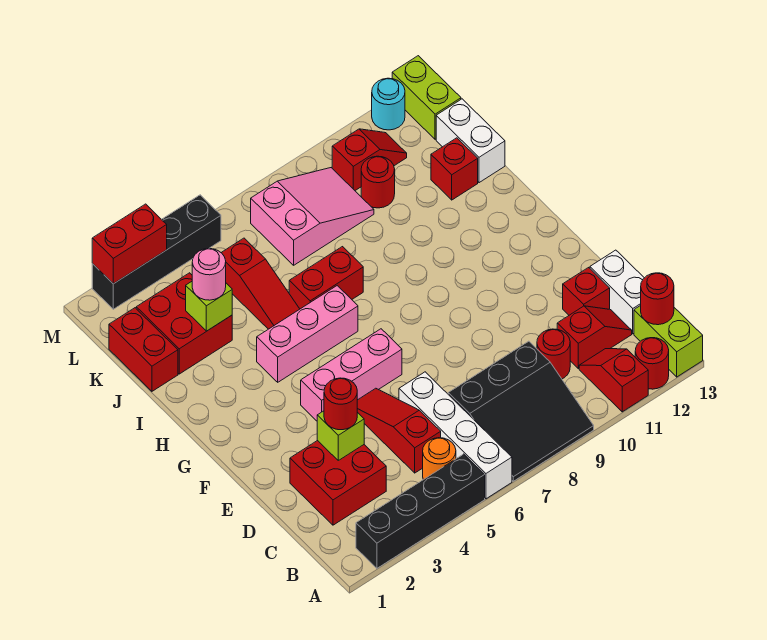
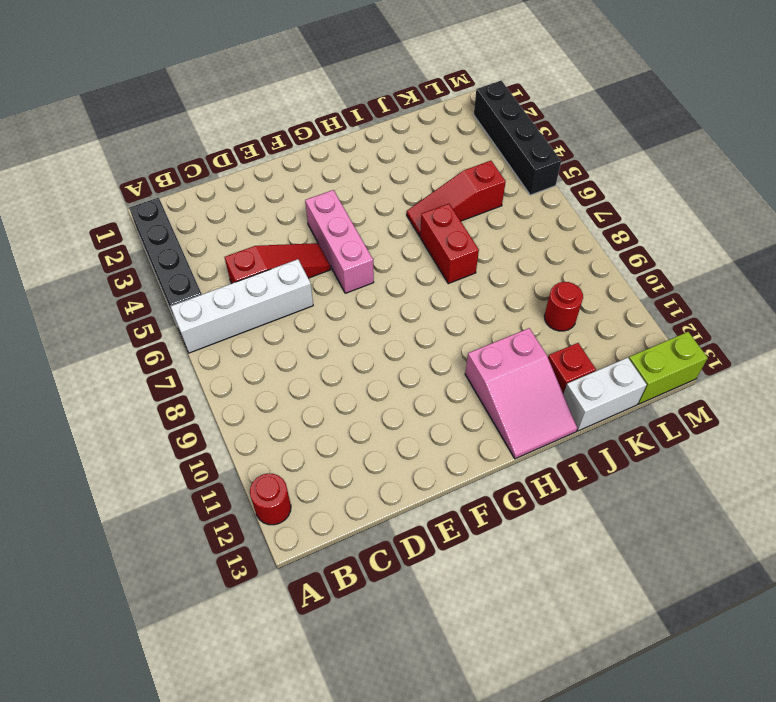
pink 2x3 slope [465,328,577,459] -> pink 2x3 slope moved to [251,168,374,265]
none -> black 3x3 slope [448,341,594,481]
none -> red 1x2 slope [579,349,648,412]
none -> lime 1x2 brick [634,305,703,377]
none -> orange 1x1 round brick [423,438,456,480]

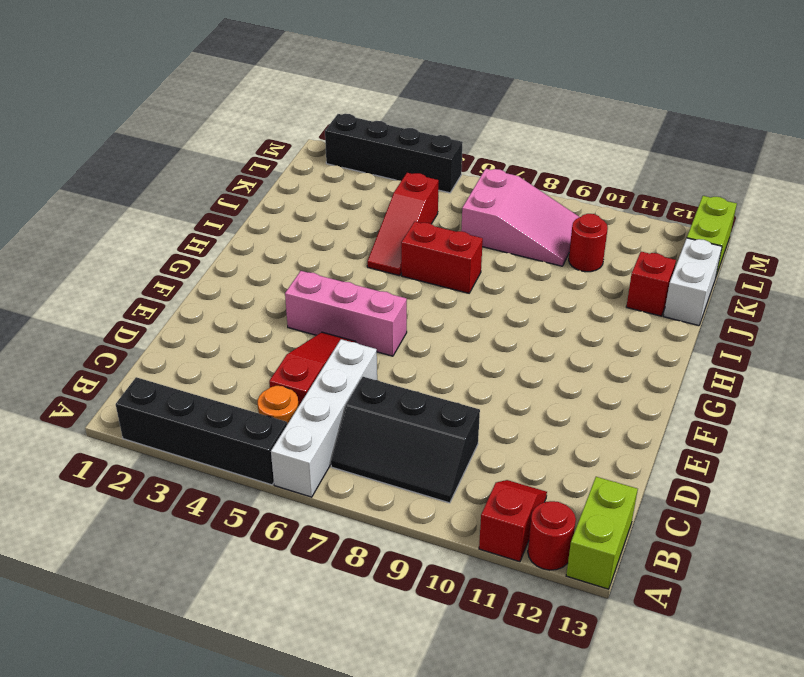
black 2x3 slope [331,377,480,503] -> black 3x3 slope [448,341,594,481]
none -> red 2x2 brick [290,440,386,525]
none -> red 1x1 round brick [537,329,570,379]
none -> red 1x2 slope [557,306,632,369]
none -> white 1x2 brick [590,250,644,334]

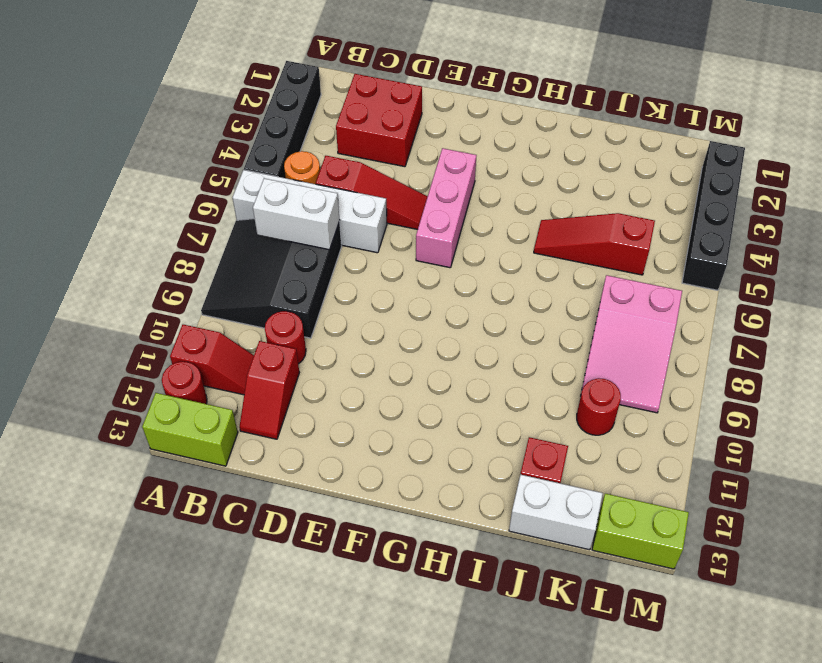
white 1x2 brick [253,178,340,250] -> white 1x2 brick moved to [590,250,644,334]
none -> red 1x1 brick [563,268,610,315]
none -> pink 1x3 brick [257,286,358,382]
none -> red 1x2 brick [289,247,363,309]
none -> red 1x2 brick [109,308,178,391]

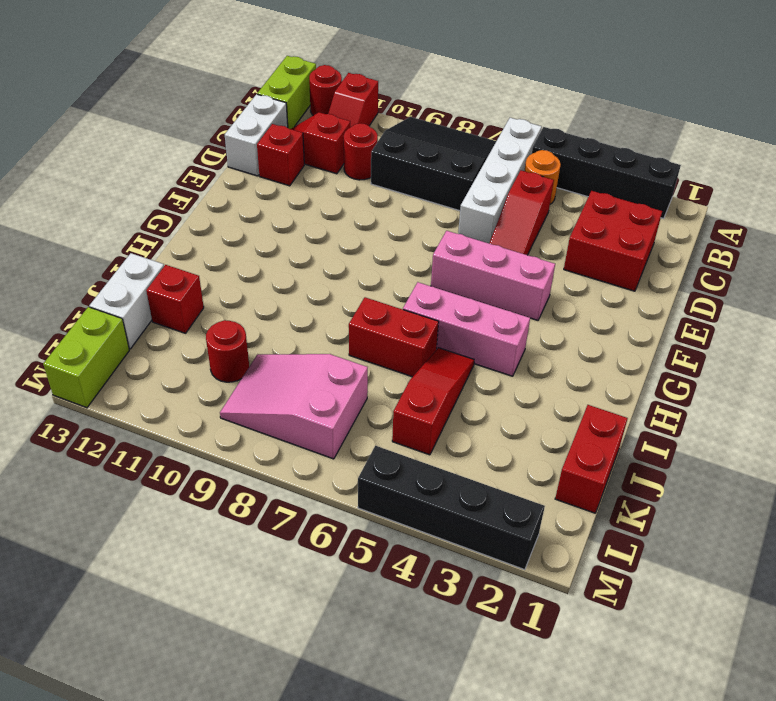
none -> red 2x2 brick [136,273,232,374]
none -> red 1x2 slope [332,129,407,190]
none -> cyan 1x1 round brick [372,78,405,130]
none -> red 1x1 round brick [641,273,674,325]

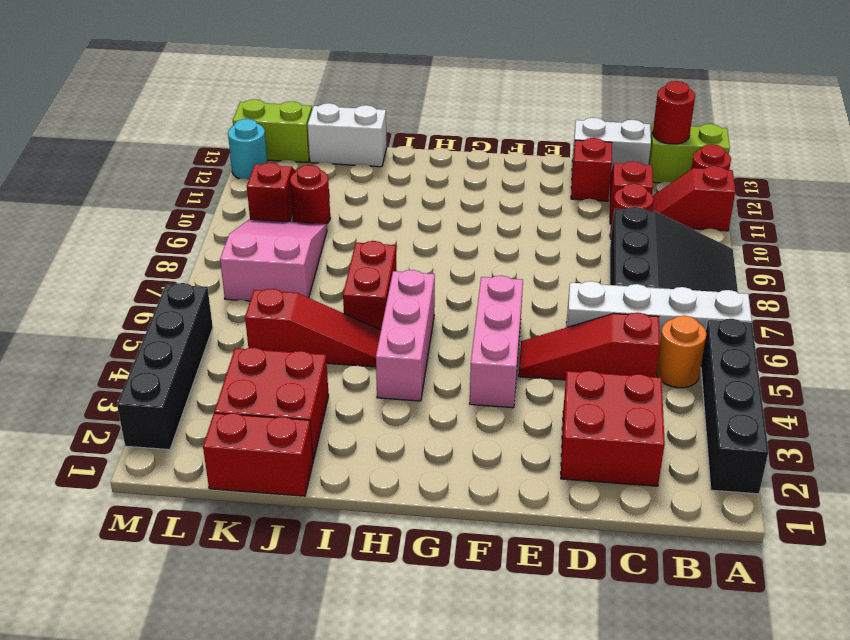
none -> red 1x1 brick [431,138,478,200]
none -> lime 1x1 brick [317,411,364,460]
none -> lime 1x1 brick [186,282,232,331]
none -> red 1x2 brick [92,204,167,284]

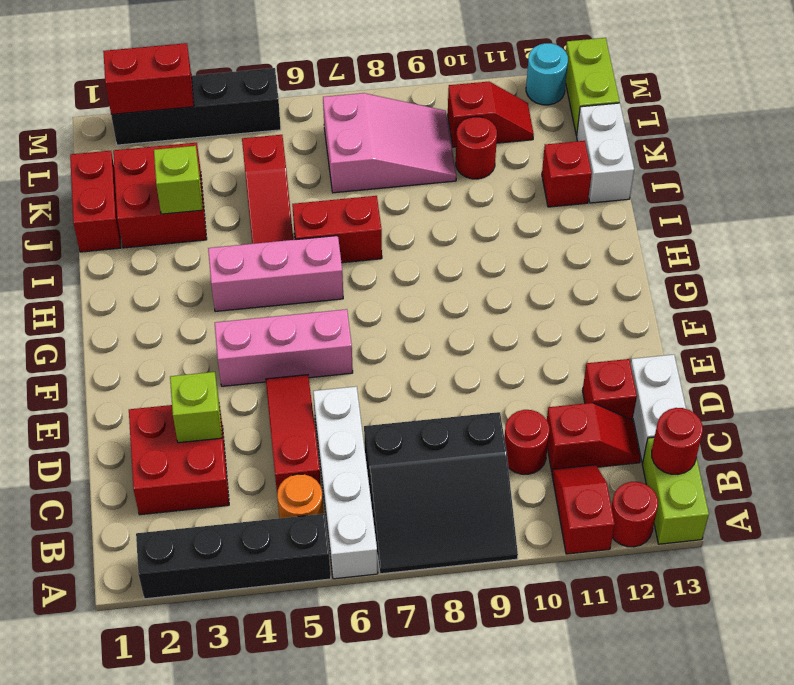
none -> red 1x1 round brick [324,378,357,430]
none -> pink 1x1 round brick [192,249,226,300]

